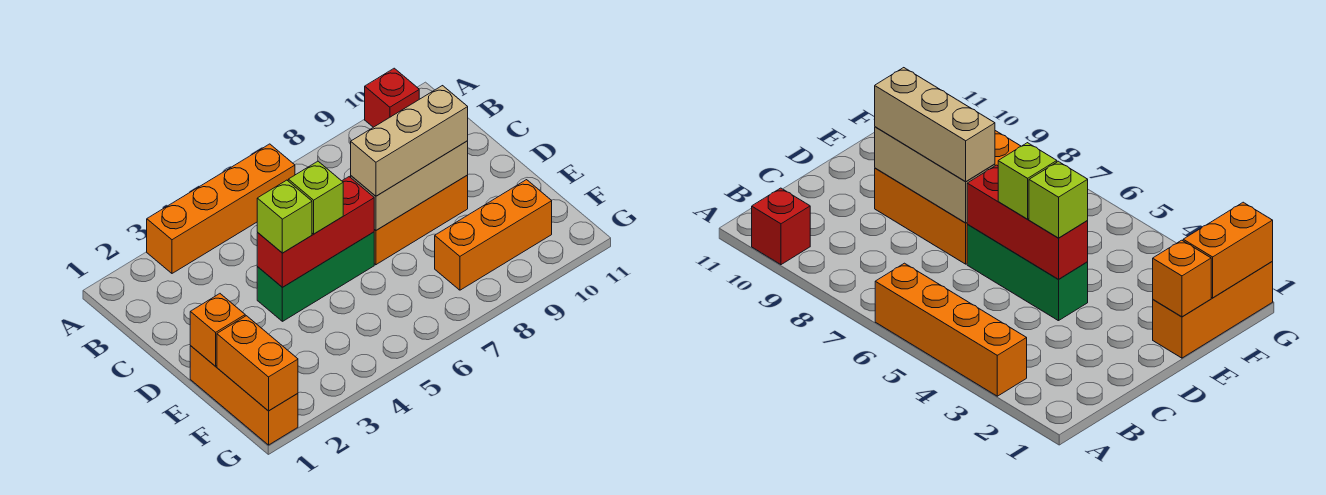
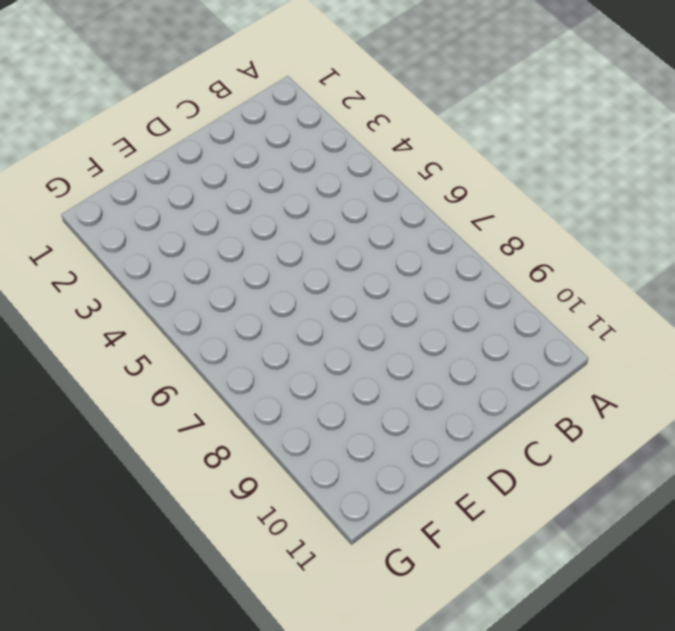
none -> orange 1x4 brick [147,144,295,273]
none -> red 1x1 brick [365,68,419,127]
none -> green 1x3 brick [257,232,374,321]

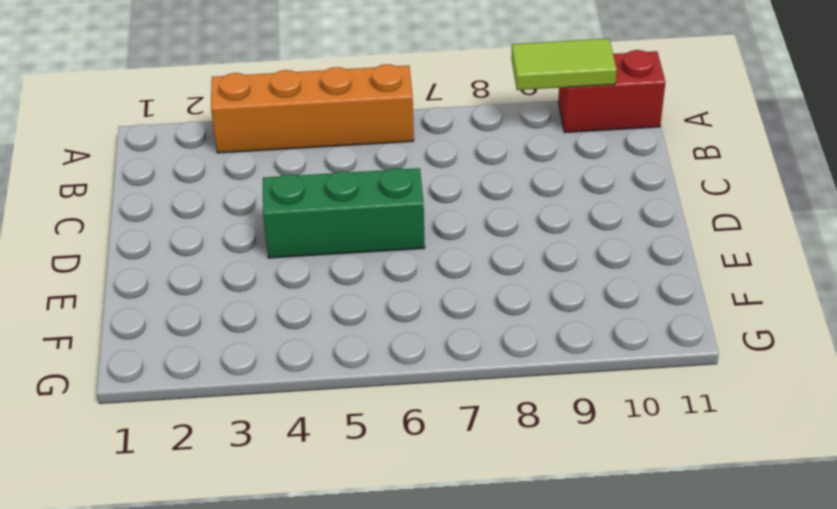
lime 1x2 tile [511,39,617,90] -> none
red 1x2 brick [558,50,666,133] -> red 1x1 brick [365,68,419,127]
none -> orange 1x3 brick [374,175,468,265]
none -> orange 1x3 brick [190,346,298,445]
none -> orange 1x3 brick [435,180,552,290]

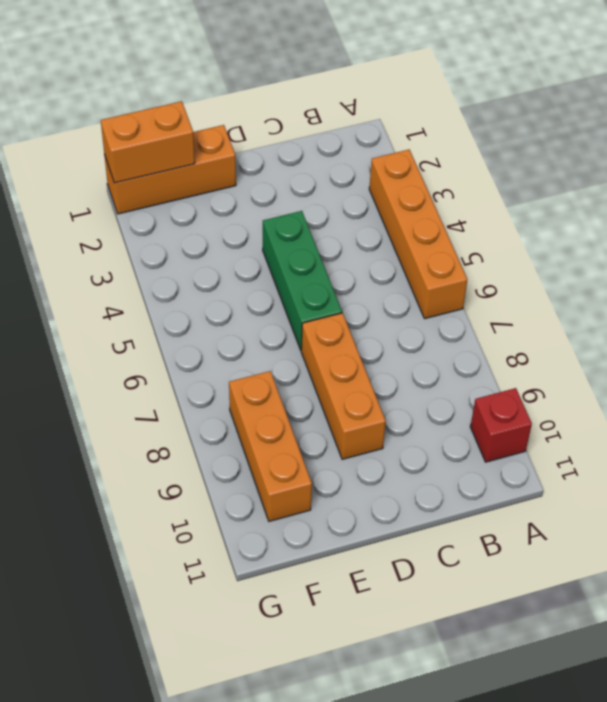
none -> red 1x3 brick [257,177,374,287]
none -> tan 1x3 brick [351,141,468,230]
none -> orange 1x1 brick [190,294,245,366]

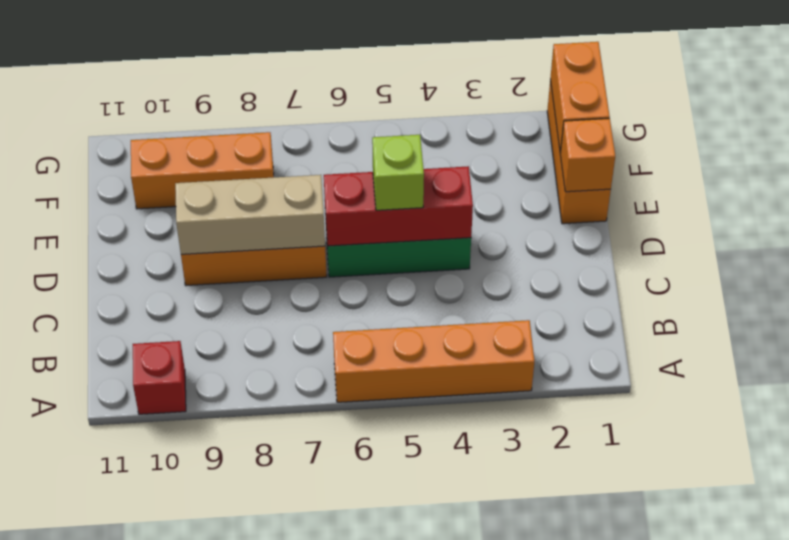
none -> lime 1x1 brick [257,180,312,253]
none -> tan 1x3 brick [351,86,468,196]

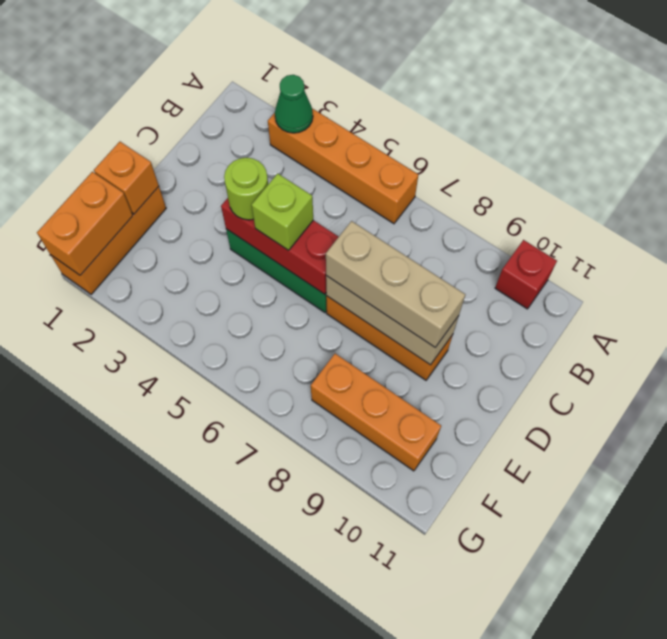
green 1x1 cone [275,75,313,133] -> none
lime 1x1 round brick [224,158,268,220] -> lime 1x1 brick [257,180,312,253]

